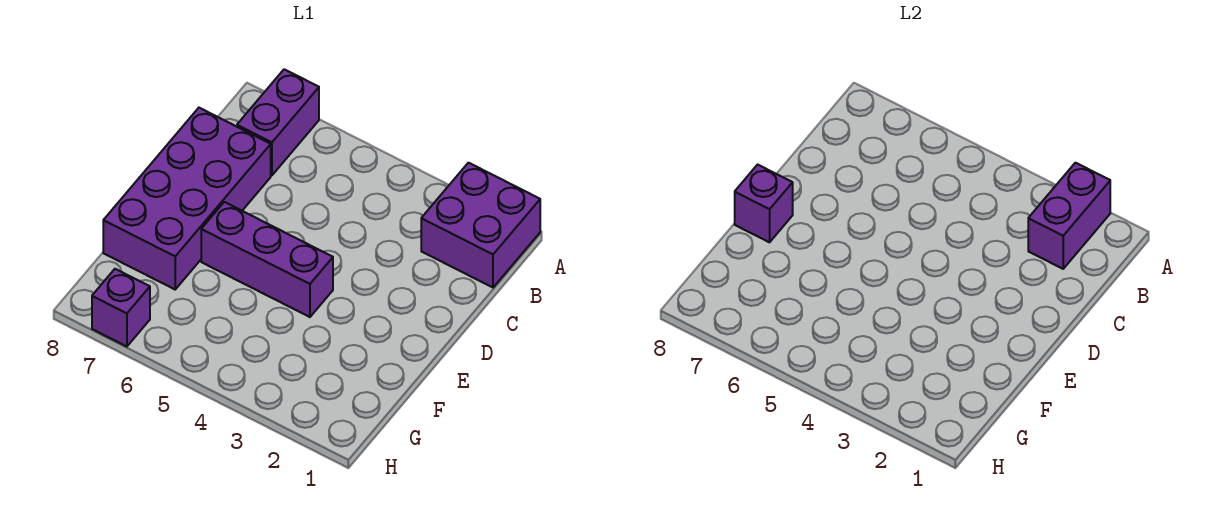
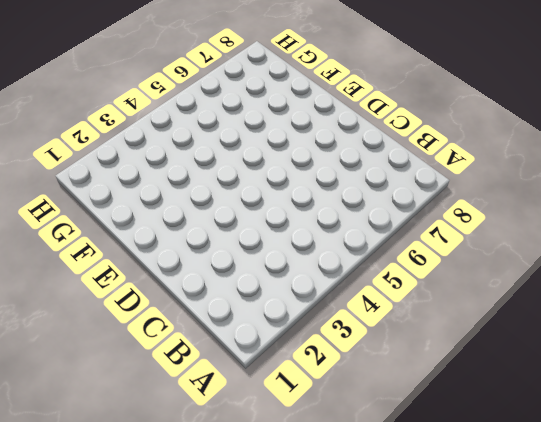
none -> purple 2x2 brick [421,163,540,287]
none -> purple 1x2 brick [237,69,319,176]

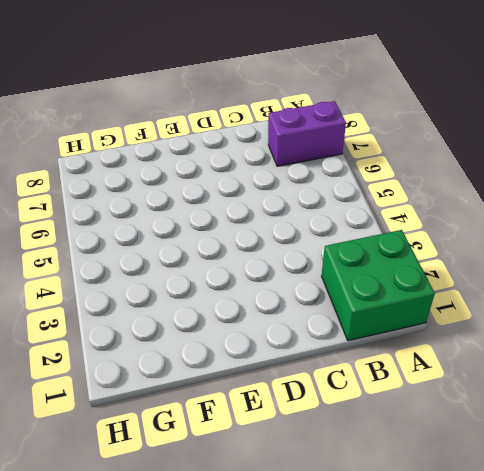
green 2x2 brick [322,230,435,341] -> purple 2x2 brick [421,163,540,287]
none -> purple 2x4 brick [103,108,271,289]
none -> purple 1x3 brick [201,202,333,317]

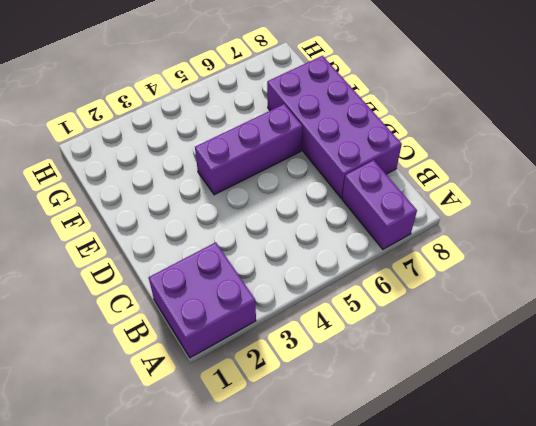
none -> purple 1x1 brick [92,269,150,347]
none -> purple 1x2 brick [1028,163,1110,269]

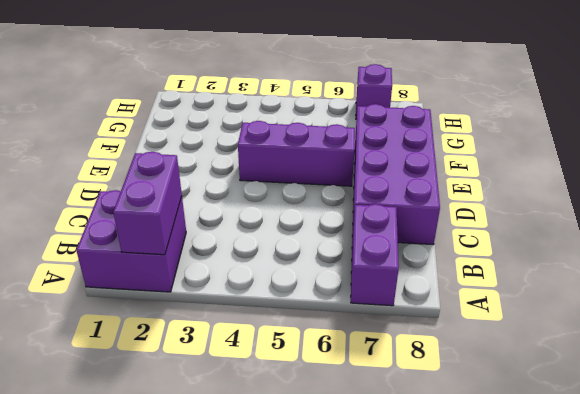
none -> purple 1x1 brick [735,165,793,242]

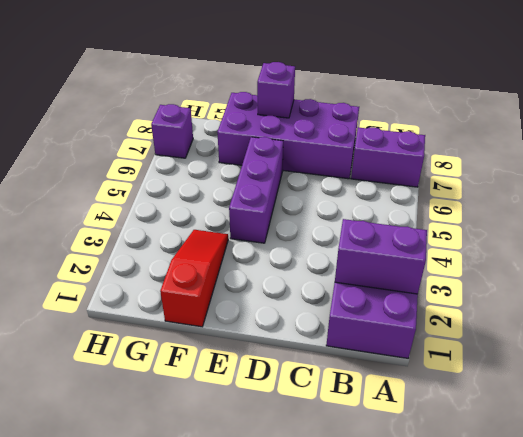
red 1x3 slope [160,230,228,327] -> none

